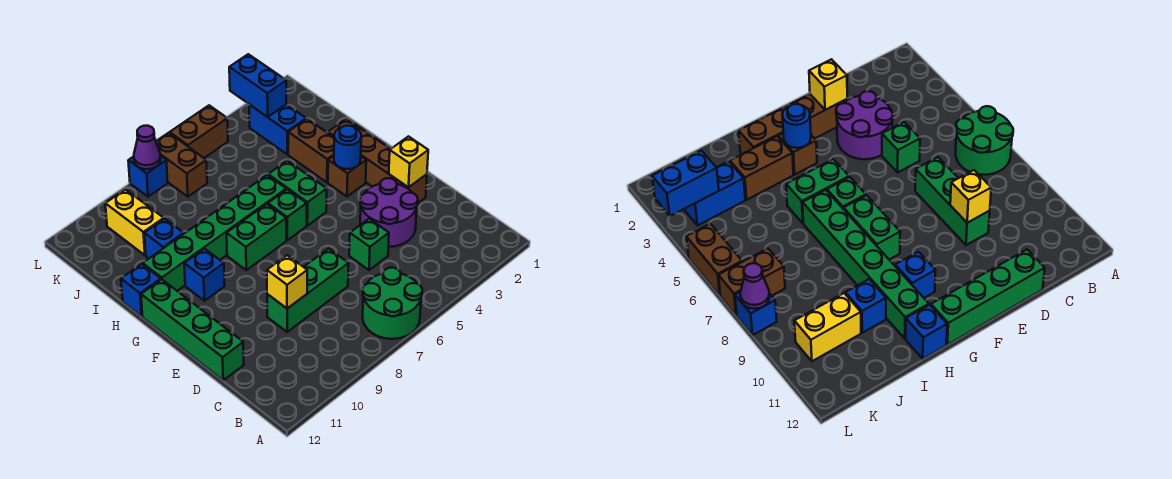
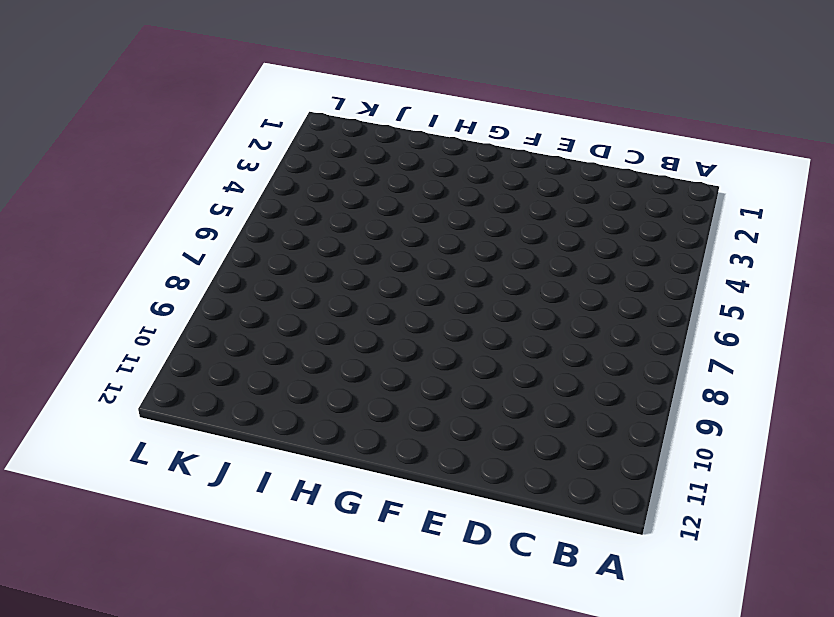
none -> green 2x2 round brick [363,268,422,339]
none -> purple 2x2 round brick [360,178,418,247]
none -> green 1x1 brick [349,219,389,270]

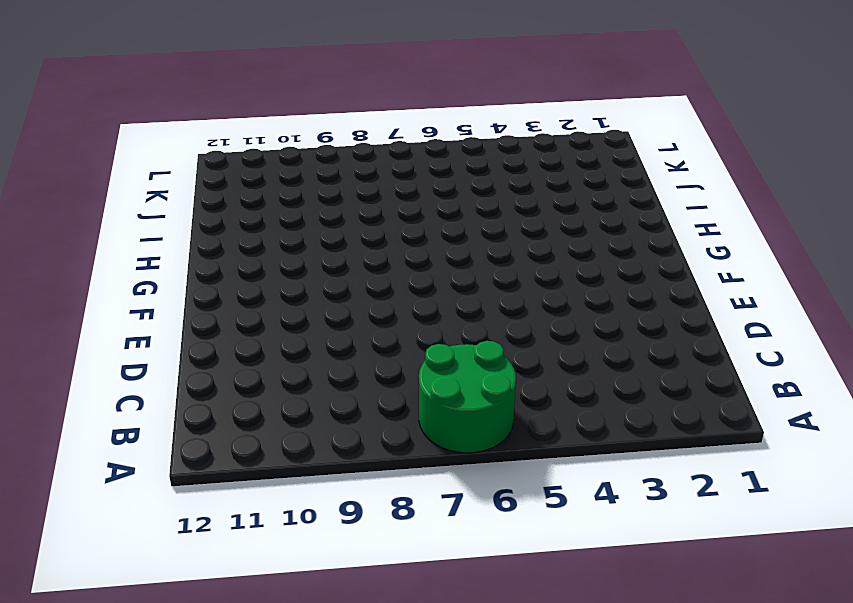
none -> purple 2x2 round brick [360,178,418,247]
none -> green 1x1 brick [349,219,389,270]
none -> green 1x3 brick [267,249,349,332]

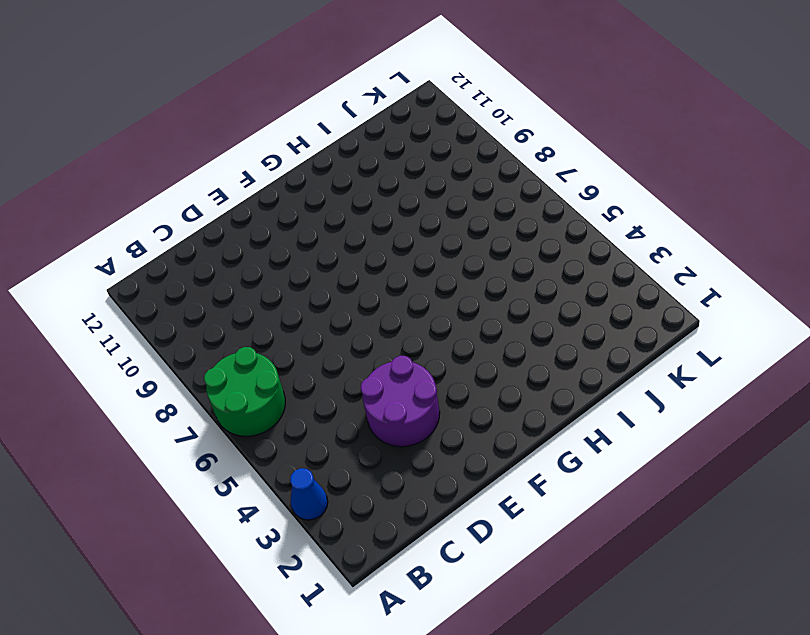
blue 1x1 cone [290,468,328,520] -> none
none -> green 1x1 brick [349,219,389,270]
none -> green 1x3 brick [267,249,349,332]
none -> green 1x4 brick [141,279,244,380]

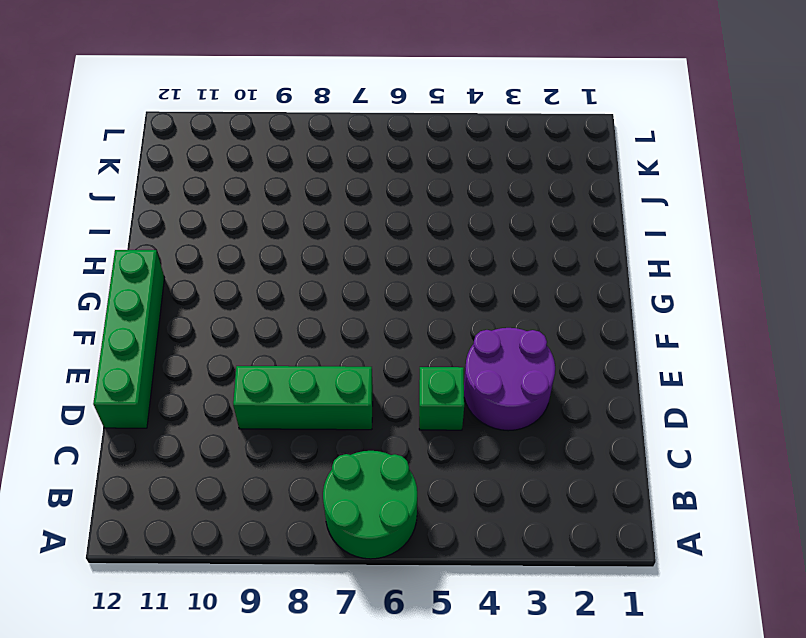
none -> brown 1x4 brick [328,119,427,203]
none -> brown 1x1 brick [328,156,366,197]
none -> green 1x2 brick [268,161,327,226]

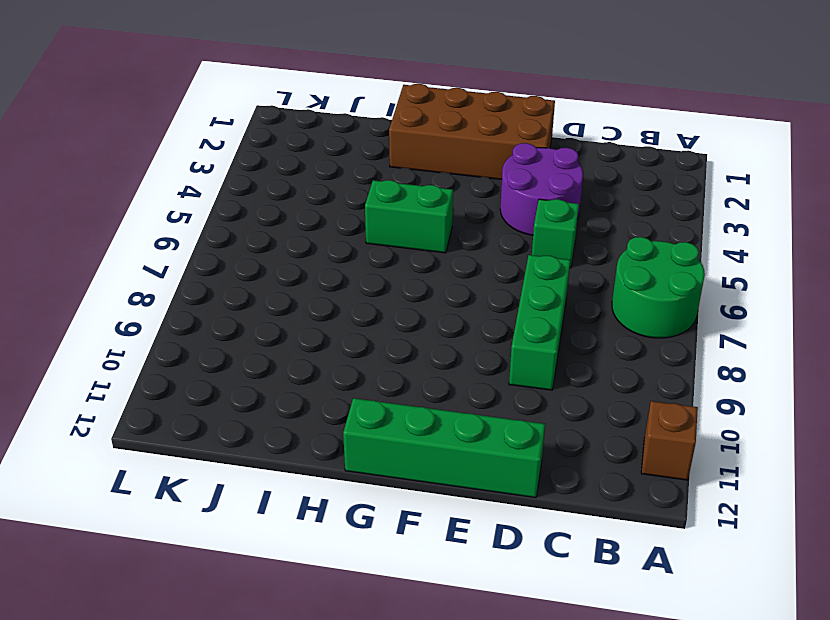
brown 1x1 brick [641,401,698,480] -> brown 1x1 brick moved to [328,156,366,197]
brown 2x4 brick [389,84,555,179] -> brown 1x4 brick [328,119,427,203]
none -> green 1x1 brick [268,189,307,240]
none -> green 1x2 brick [227,204,286,270]
none -> blue 1x1 brick [184,249,225,301]

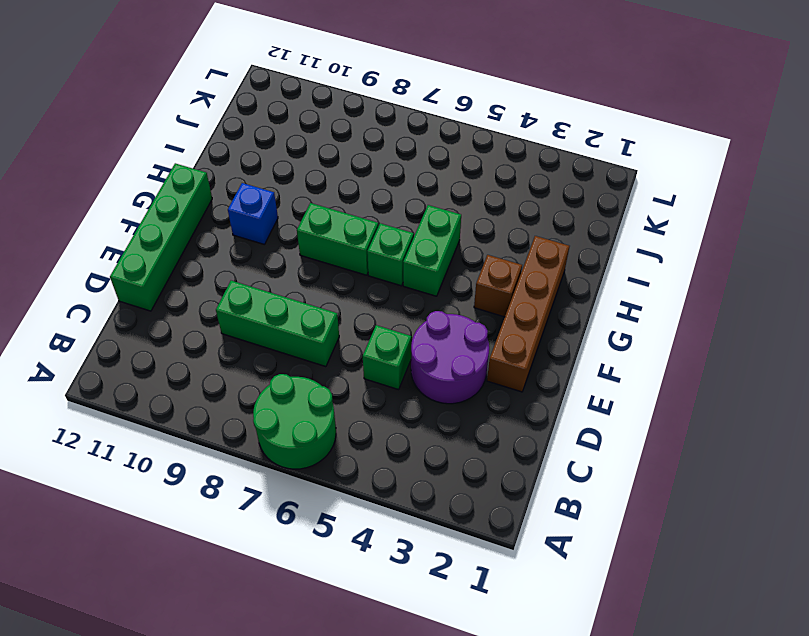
none -> brown 1x2 brick [288,119,334,182]
none -> green 1x6 brick [143,175,286,291]
none -> blue 1x1 brick [121,264,161,316]

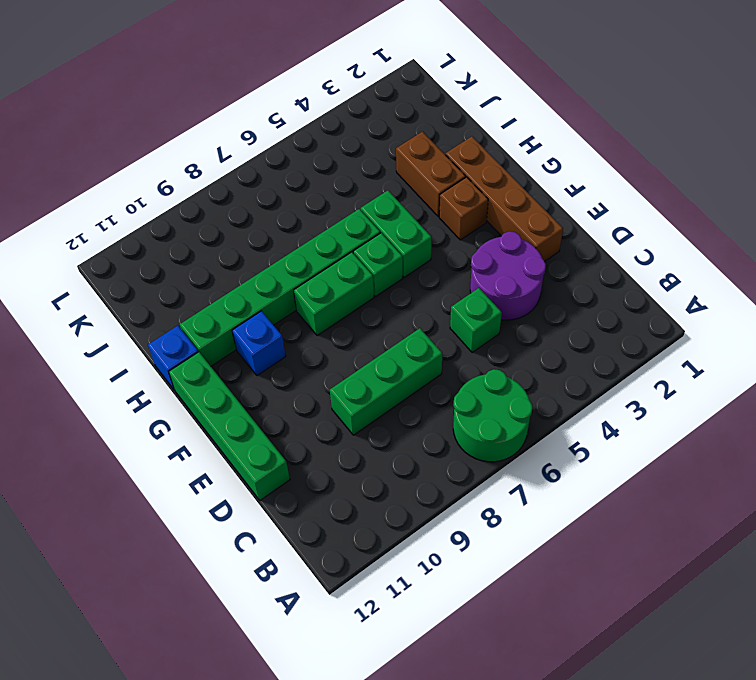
none -> blue 1x1 brick [144,219,184,258]
none -> blue 1x2 brick [249,104,306,154]
none -> yellow 1x2 brick [105,190,164,255]

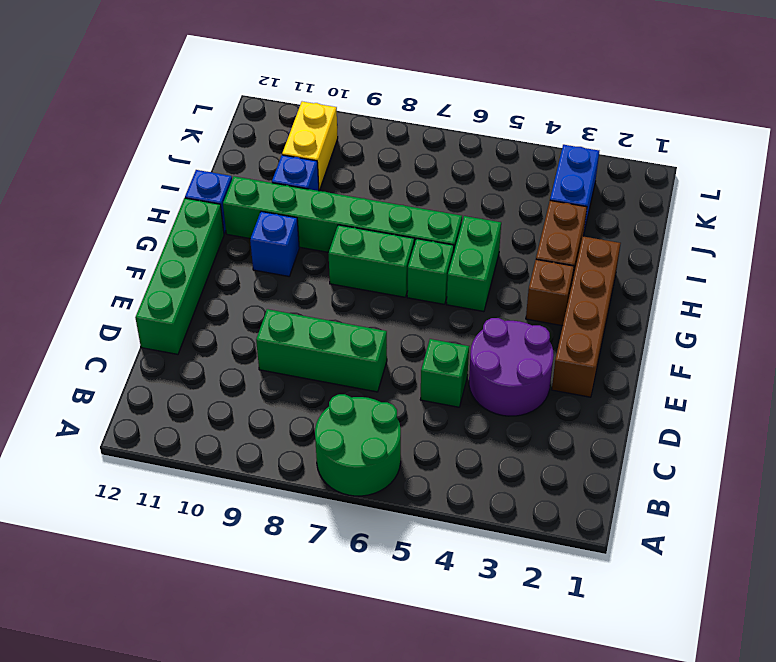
none -> brown 1x2 brick [156,133,207,197]
none -> brown 1x2 brick [170,105,228,158]
none -> blue 1x1 brick [128,156,168,197]

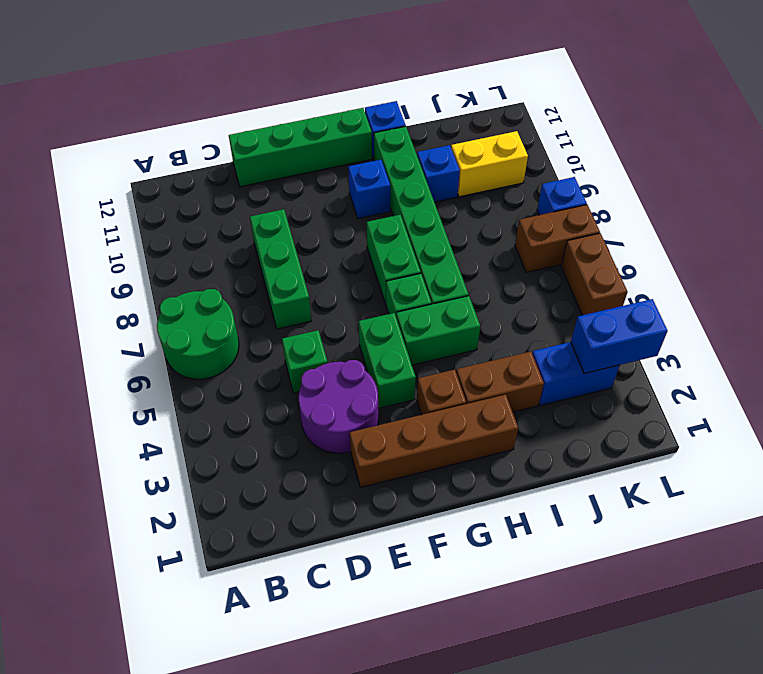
green 1x2 brick [359,313,416,408] -> none
none -> yellow 1x1 brick [267,255,307,308]
none -> yellow 1x1 brick [389,136,428,187]
none -> blue 1x1 round brick [334,126,361,169]

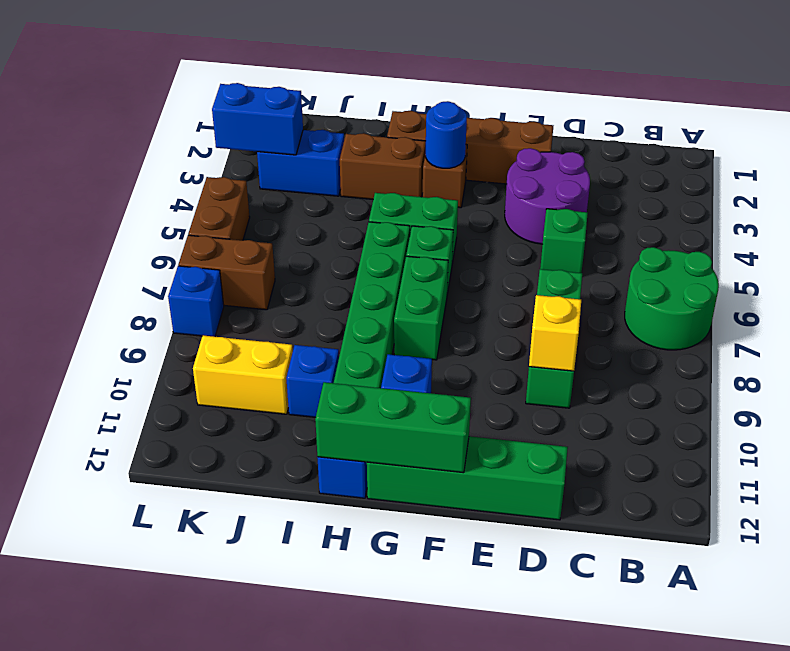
green 1x3 brick [315,382,471,473] -> none
none -> yellow 1x1 brick [389,136,428,187]
none -> purple 1x1 cone [134,126,161,169]

